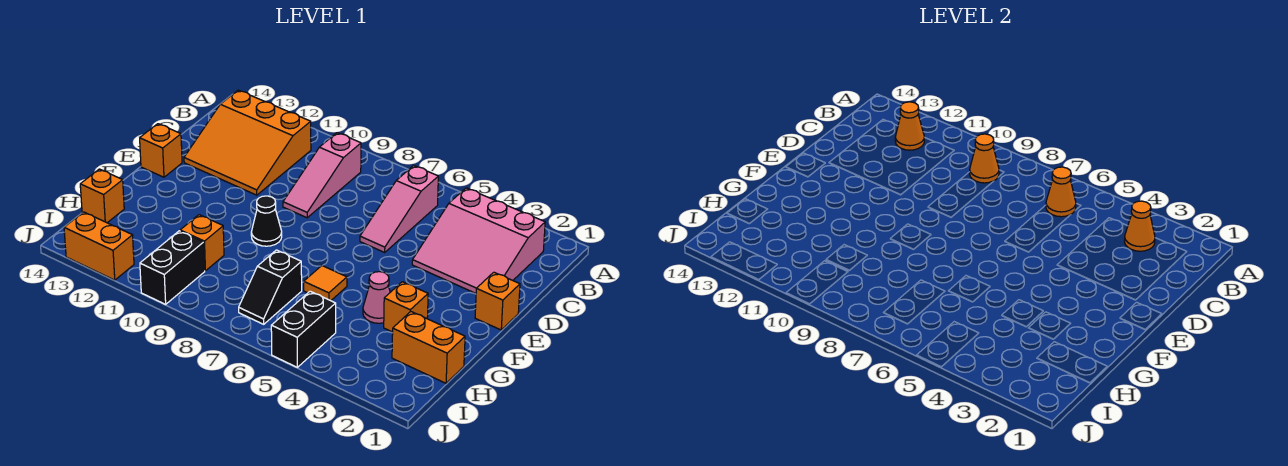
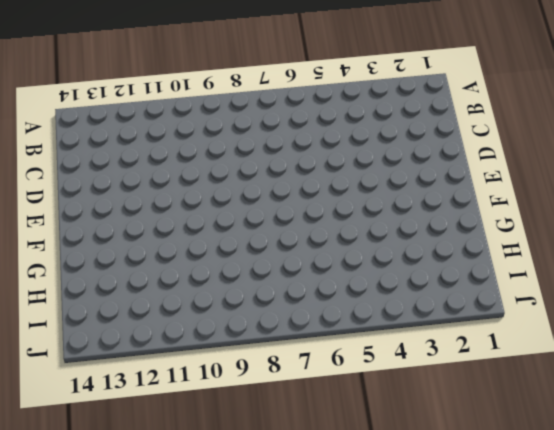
none -> pink 3x3 slope [412,188,545,293]
none -> pink 1x3 slope [360,166,438,252]
none -> pink 1x3 slope [283,133,361,218]

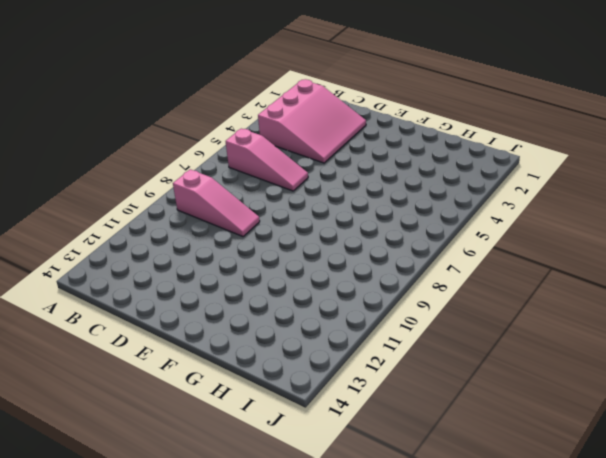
none -> orange 3x3 slope [184,90,311,195]
none -> orange 1x1 brick [475,272,520,330]
none -> orange 1x1 brick [140,124,182,177]

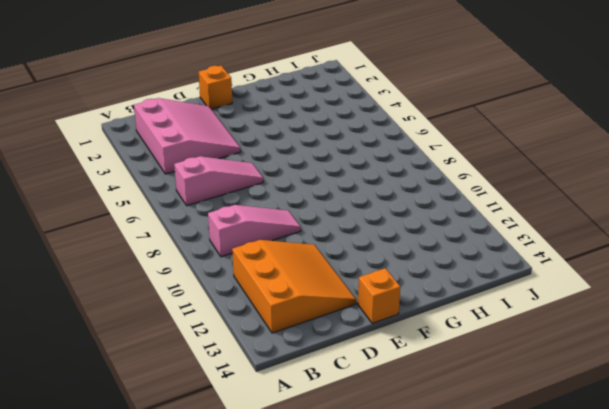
none -> black 1x1 cone [251,196,282,246]
none -> orange 1x1 brick [384,282,428,332]
none -> pink 1x1 cone [363,272,390,323]

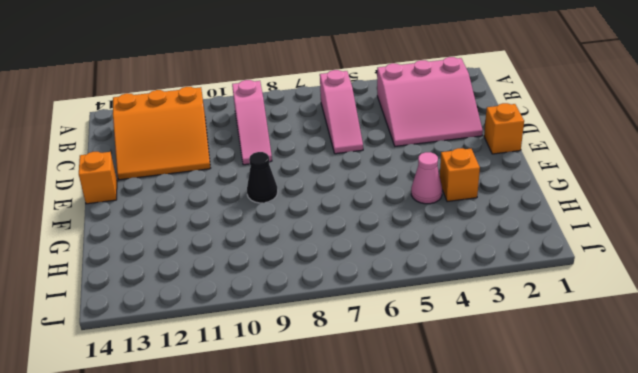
none -> orange 1x1 tile [304,266,347,301]
none -> orange 1x2 brick [392,312,465,383]
none -> black 1x2 slope [239,250,302,324]

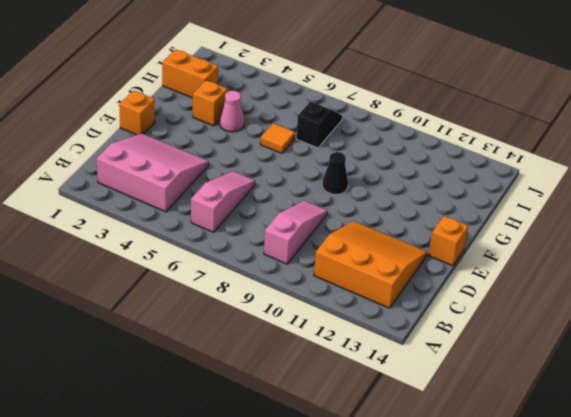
none -> orange 1x1 brick [180,215,224,271]
none -> orange 1x1 brick [80,169,124,223]
none -> black 1x2 brick [271,291,336,367]

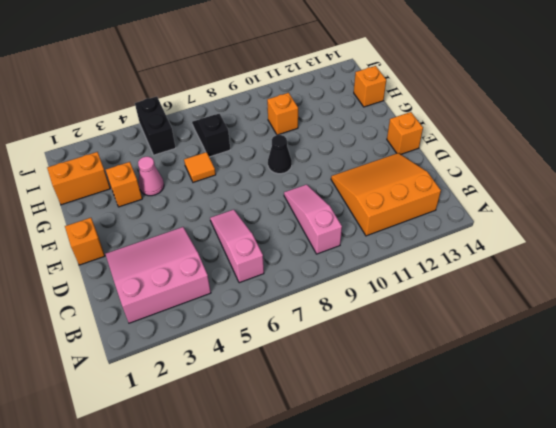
none -> black 1x2 brick [140,231,205,304]
none -> orange 1x2 brick [64,212,134,280]
none -> orange 1x1 cone [1125,201,1155,251]

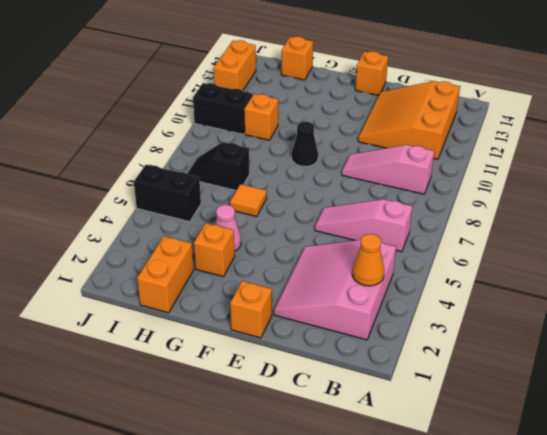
none -> orange 1x1 cone [1046,167,1076,217]
none -> orange 1x1 cone [970,134,999,183]
none -> orange 1x1 cone [895,102,924,150]

